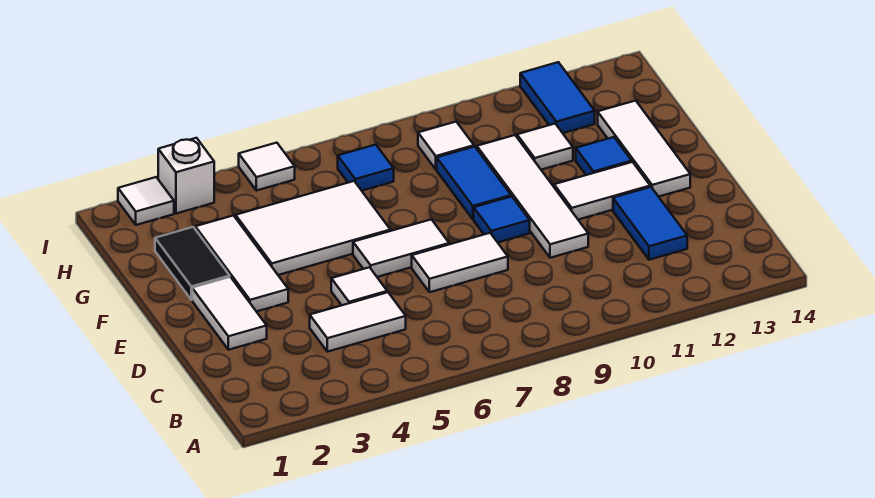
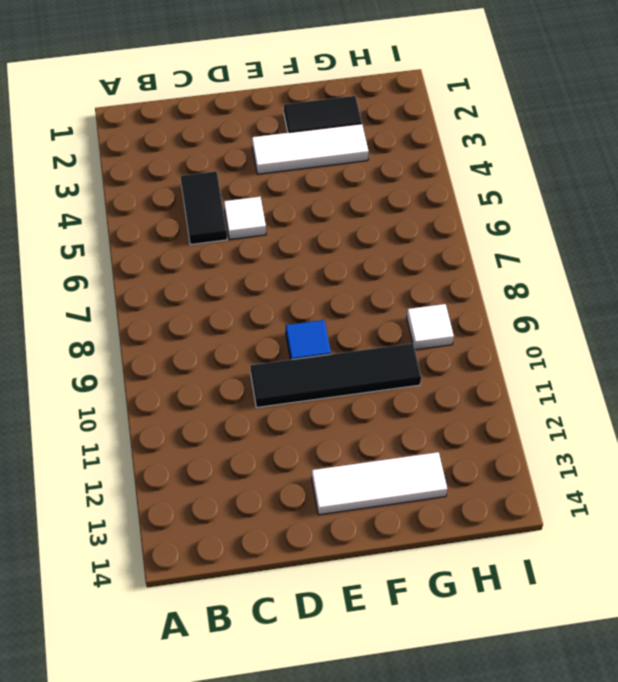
black 1x2 tile [181,171,227,245] -> white 1x2 tile [310,292,406,352]
black 1x4 tile [250,343,421,407] -> white 1x4 tile [477,135,588,258]
none -> blue 1x2 tile [613,187,687,260]
none -> white 1x2 tile [192,277,267,350]
none -> white 1x2 tile [412,233,508,292]

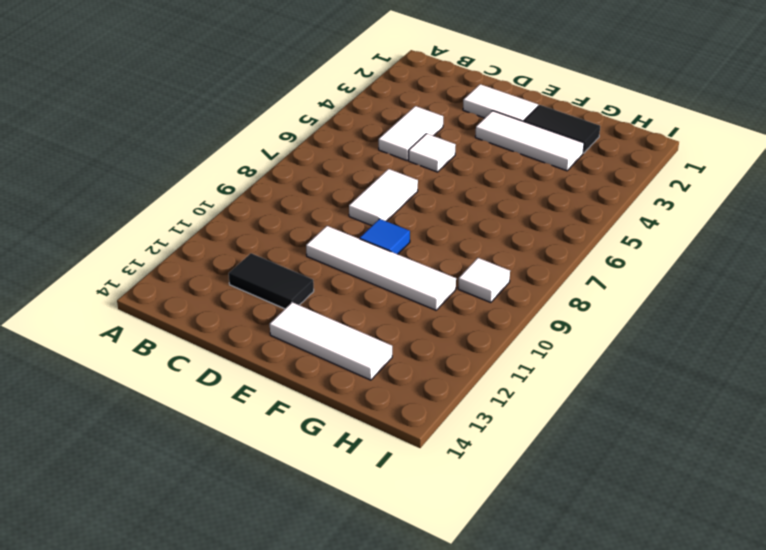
black 1x2 tile [229,253,314,309] -> blue 1x2 tile [613,187,687,260]
none -> white 1x2 tile [353,219,449,277]
none -> white 1x2 tile [554,162,650,220]
none -> white 2x3 tile [236,181,390,275]

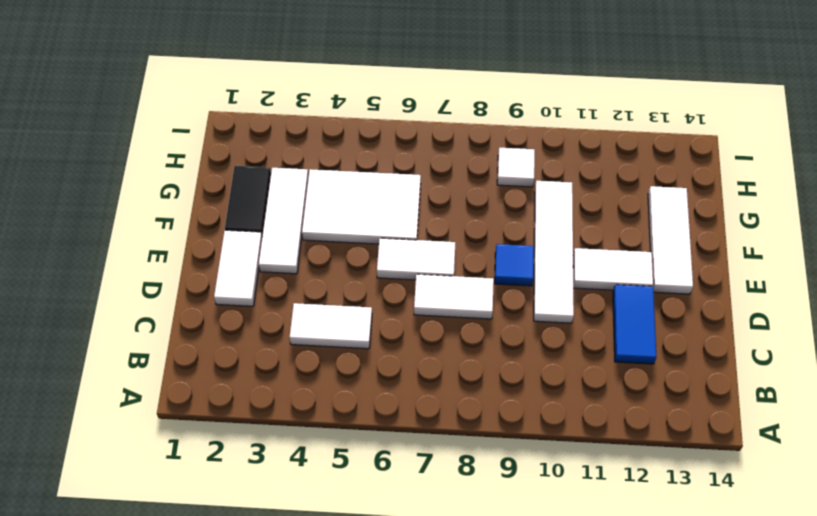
none -> white 1x1 tile [331,267,387,305]
none -> blue 1x2 tile [437,147,511,219]
none -> blue 1x1 tile [576,137,632,175]

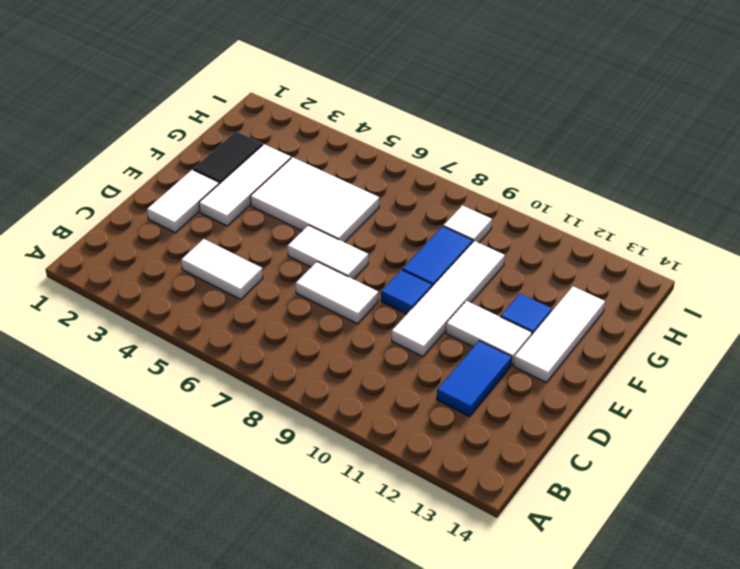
none -> white 1x1 tile [331,267,387,305]
none -> white 1x1 tile [517,124,573,170]
none -> blue 1x1 tile [338,145,394,191]

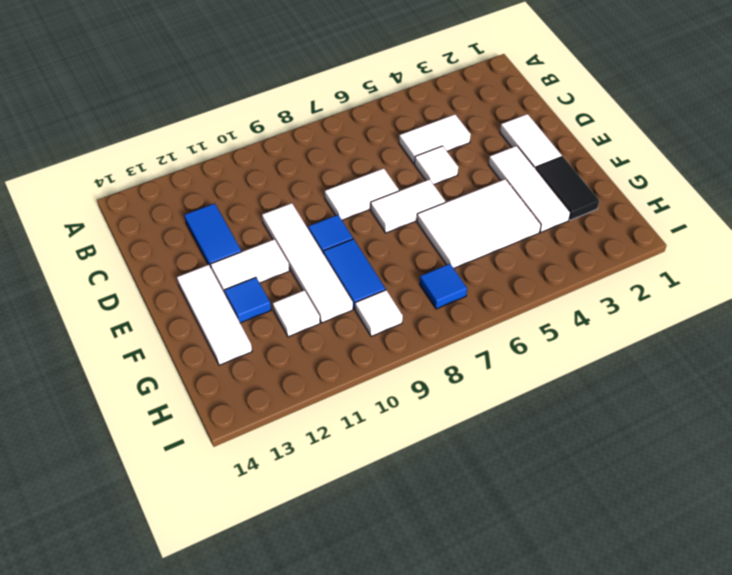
none -> blue 1x2 tile [520,62,595,133]
none -> white 1x1 tile [118,177,174,225]
none -> white 1x1 brick [158,138,214,214]

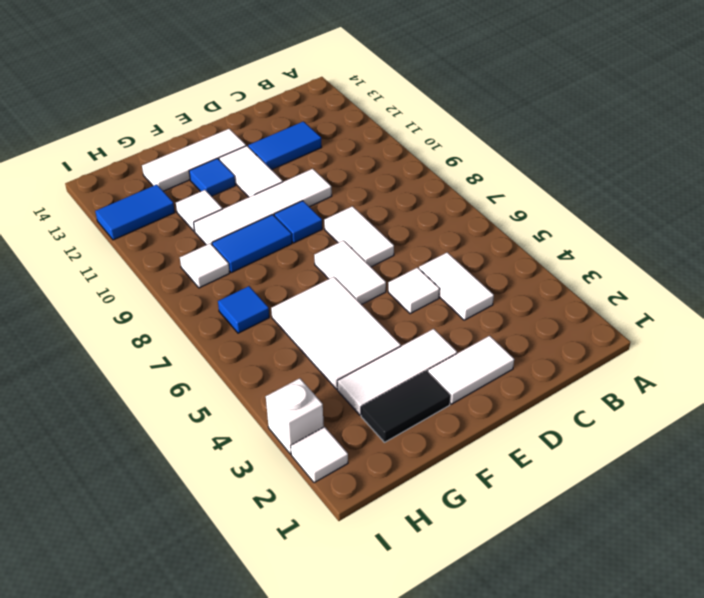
none -> white 1x1 tile [239,143,295,191]

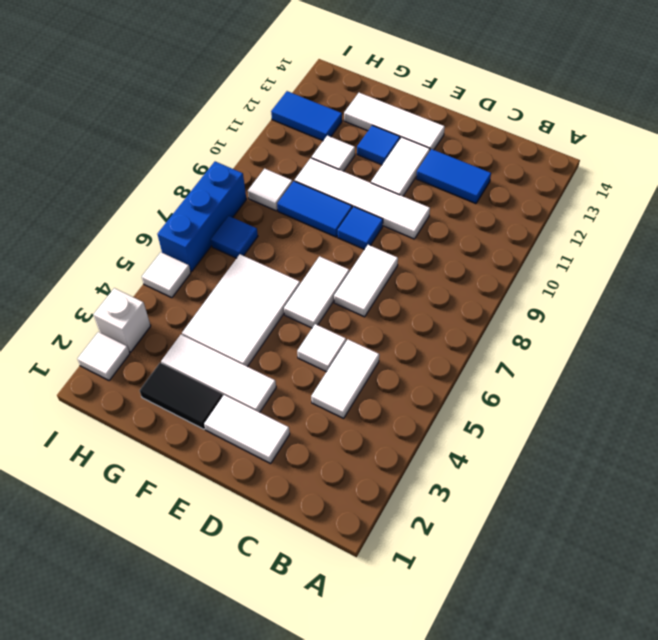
blue 1x3 brick [157,161,247,272] -> none

